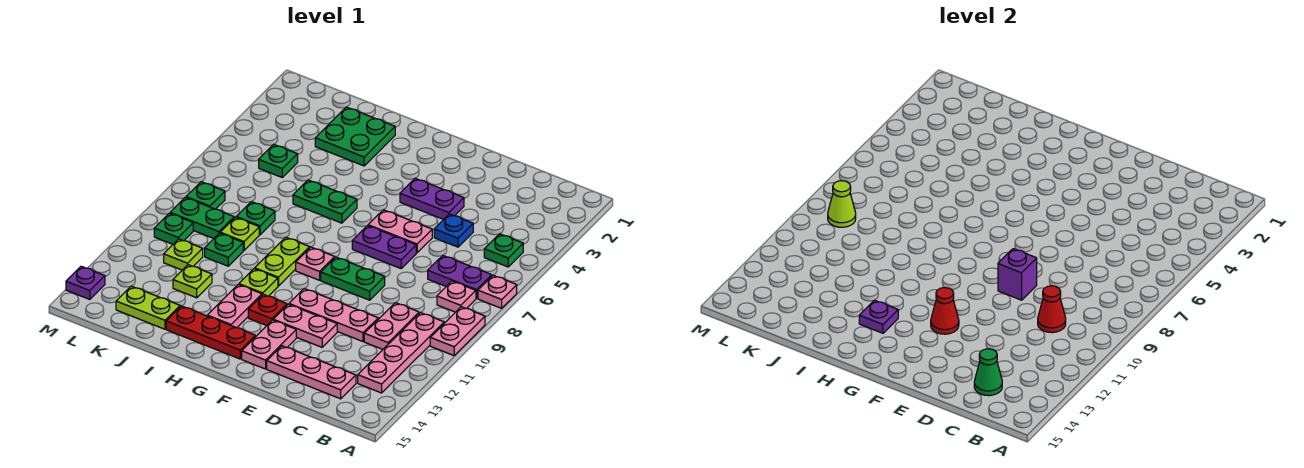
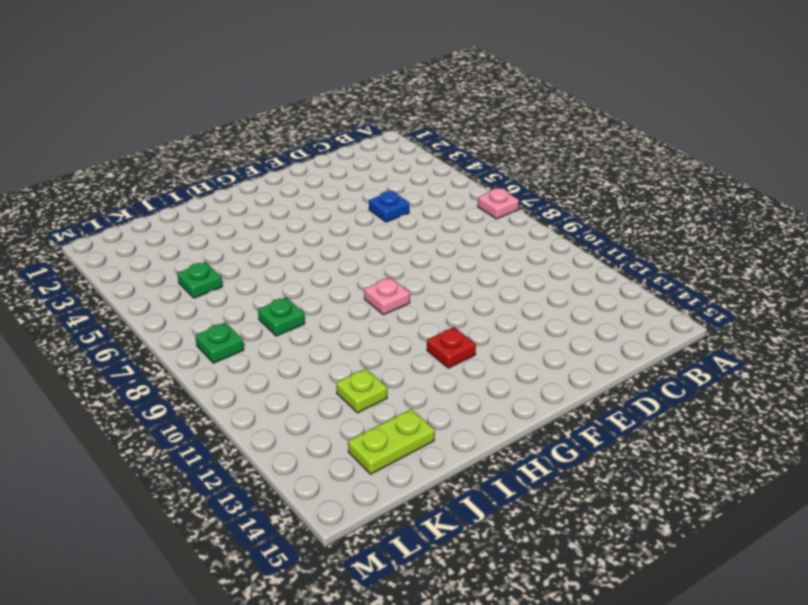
none -> pink 1x2 plate [430,307,485,356]
none -> green 1x1 plate [484,234,523,267]
none -> purple 1x2 plate [428,256,492,298]
none -> pink 1x1 plate [437,281,476,312]

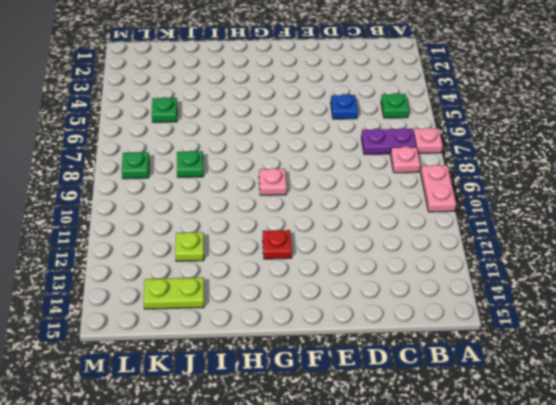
none -> pink 1x4 plate [358,313,444,393]
none -> pink 1x2 plate [364,303,419,349]
none -> pink 1x3 plate [267,346,356,399]
none -> pink 1x3 plate [289,288,378,341]

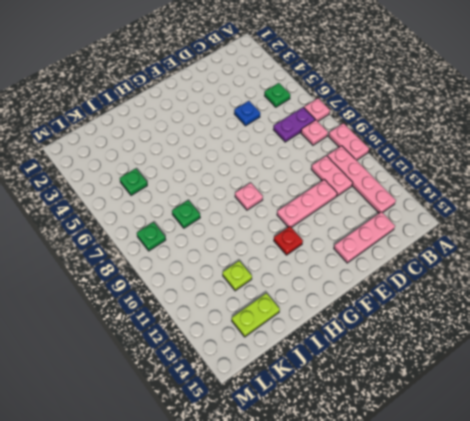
none -> purple 1x2 plate [400,178,464,219]
none -> pink 1x2 plate [368,210,432,253]
none -> purple 1x2 plate [352,226,416,268]
none -> green 1x2 plate [321,257,385,300]

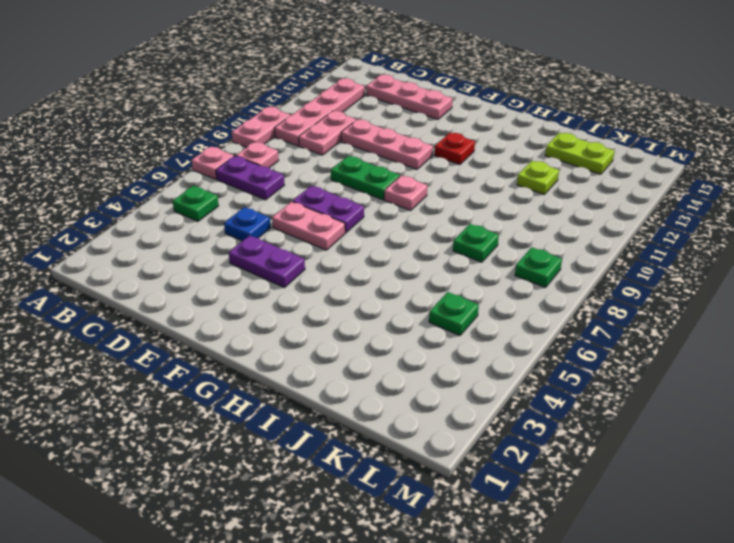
none -> pink 1x2 plate [273,304,337,347]
none -> pink 1x2 plate [242,320,296,369]
none -> red 1x3 plate [166,306,255,359]
none -> green 1x2 plate [293,180,357,223]

